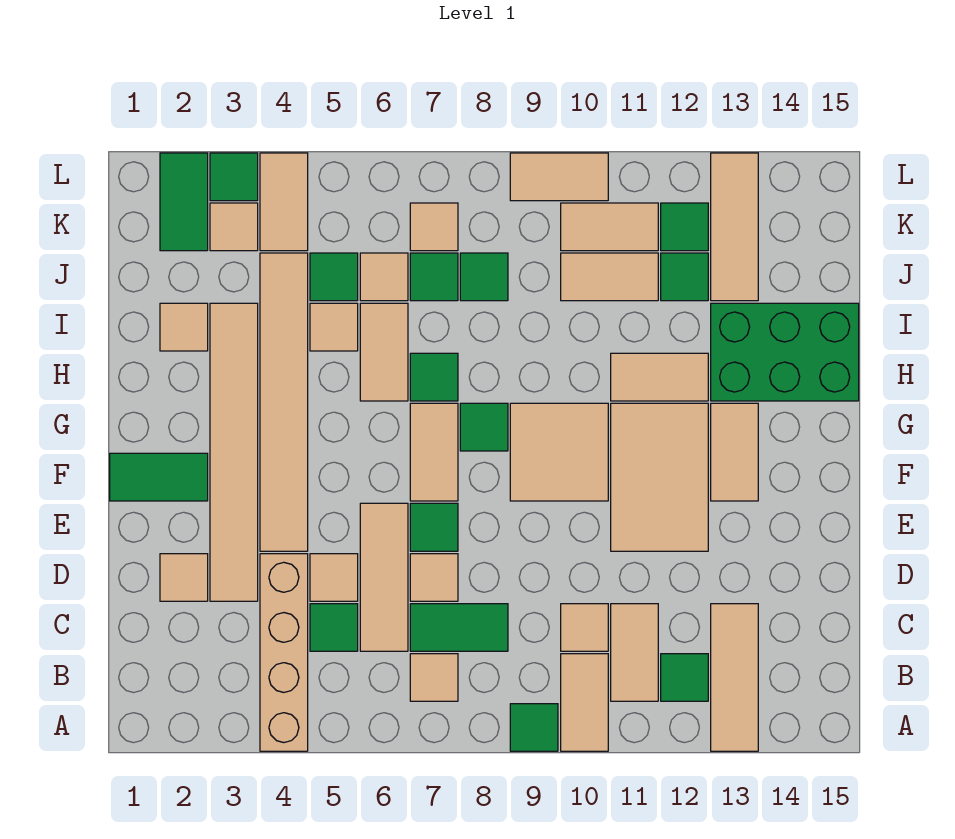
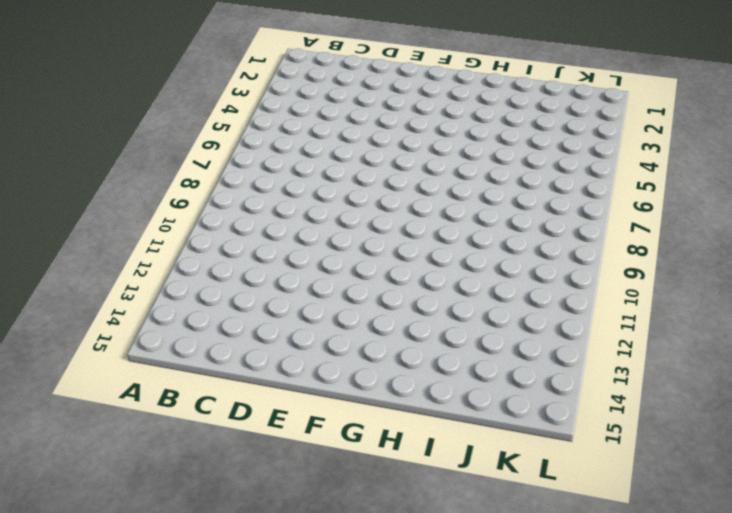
none -> tan 1x4 brick [260,554,308,751]
none -> green 1x1 tile [510,704,558,751]
none -> tan 1x2 tile [561,654,608,751]
none -> tan 1x3 tile [711,604,758,751]

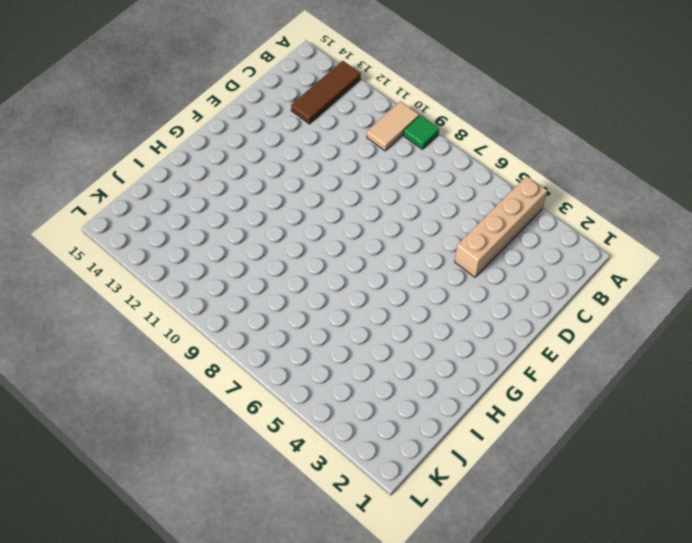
brown 1x3 tile [291,61,361,124] -> tan 1x3 tile [711,604,758,751]
none -> tan 1x1 tile [410,654,458,701]
none -> tan 1x2 tile [611,604,658,701]
none -> green 1x1 tile [661,654,708,701]
none -> green 1x1 tile [310,604,358,651]

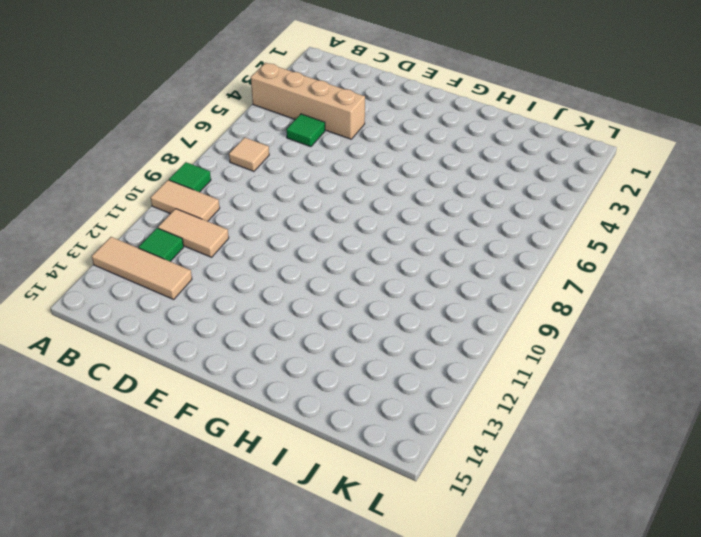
none -> tan 1x3 tile [360,503,408,651]
none -> green 1x2 tile [410,604,508,651]
none -> tan 1x1 tile [561,604,608,651]
none -> tan 1x1 tile [160,554,208,601]

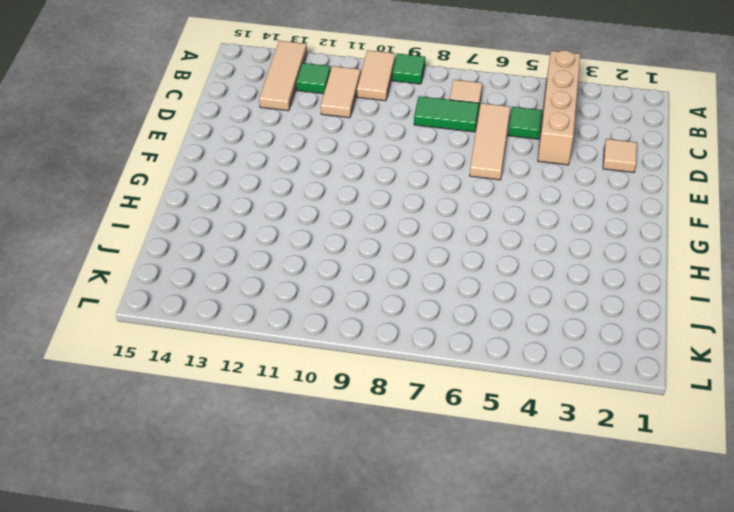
none -> tan 1x1 tile [561,604,608,651]
none -> tan 1x6 tile [210,303,258,601]
none -> tan 1x1 tile [310,554,358,601]
none -> tan 1x1 tile [410,554,458,601]

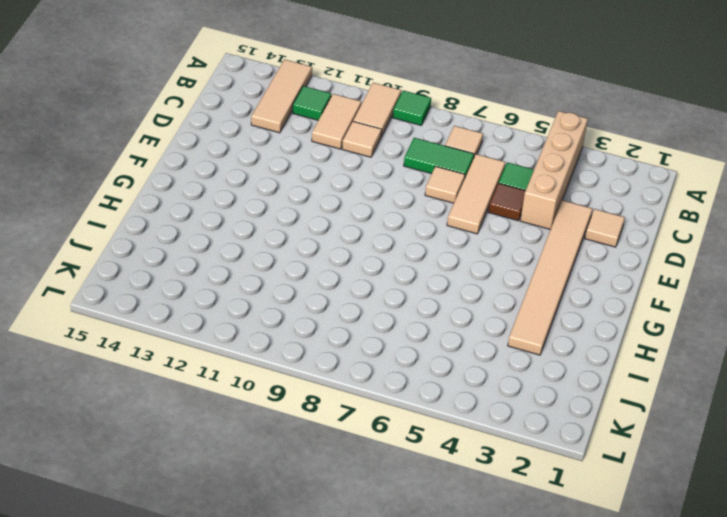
brown 1x1 tile [488,183,526,221] -> tan 1x1 tile [310,554,358,601]
none -> tan 1x6 tile [260,253,308,551]
none -> green 1x1 tile [410,503,458,551]
none -> tan 2x3 tile [611,403,708,551]
none -> green 1x2 tile [110,453,208,501]

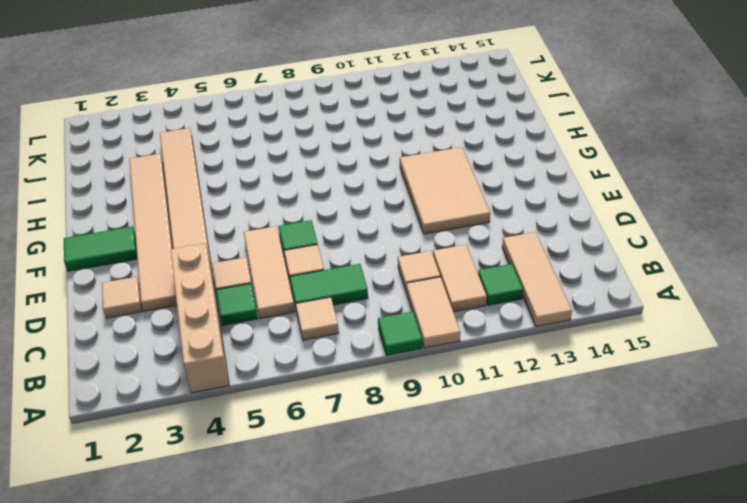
none -> tan 1x2 tile [410,403,458,501]
none -> tan 2x2 tile [510,403,608,501]
none -> tan 1x2 tile [711,403,758,501]
none -> green 1x1 tile [460,403,508,451]

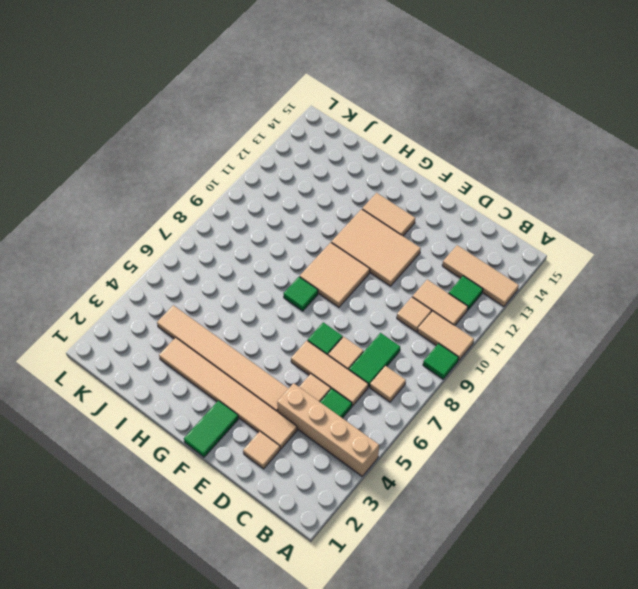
none -> tan 1x2 tile [410,403,458,501]
none -> tan 1x2 tile [360,303,408,401]
none -> green 1x1 tile [410,353,458,401]
none -> tan 1x2 tile [611,353,708,401]

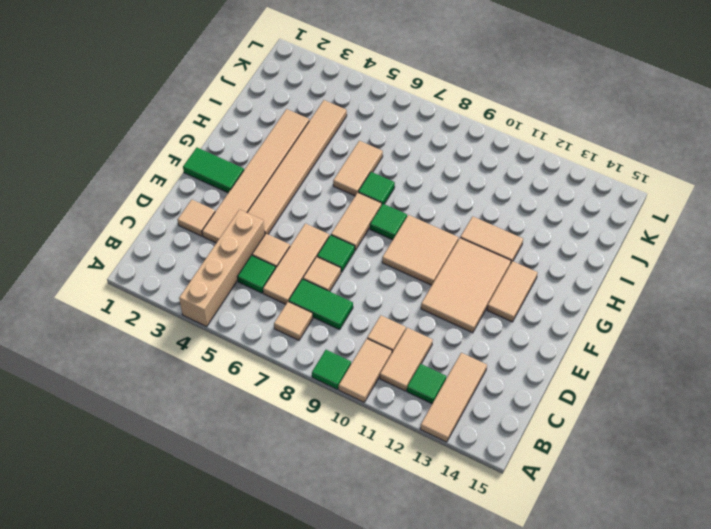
none -> green 2x3 brick [711,303,859,401]
none -> tan 1x1 tile [160,303,208,351]
none -> tan 1x1 tile [310,303,358,351]
none -> green 1x1 tile [310,253,358,301]

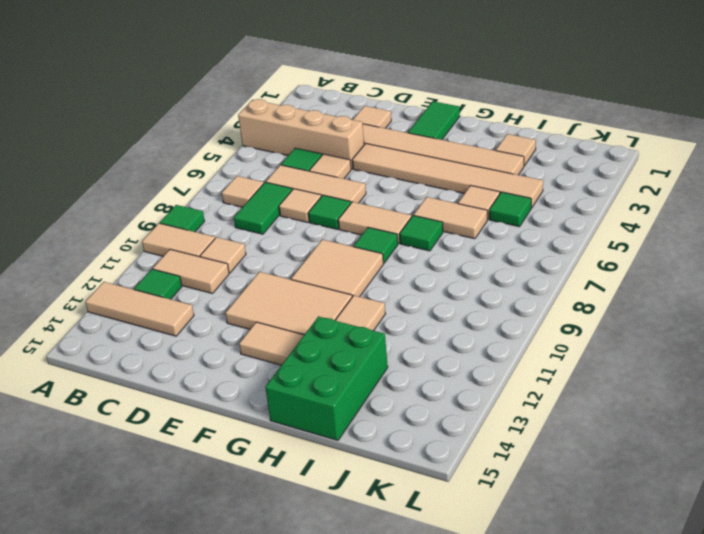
none -> tan 1x1 tile [360,253,408,301]
none -> green 1x1 tile [410,253,458,301]
none -> green 1x1 tile [460,253,508,301]
none -> tan 1x2 tile [561,253,658,301]

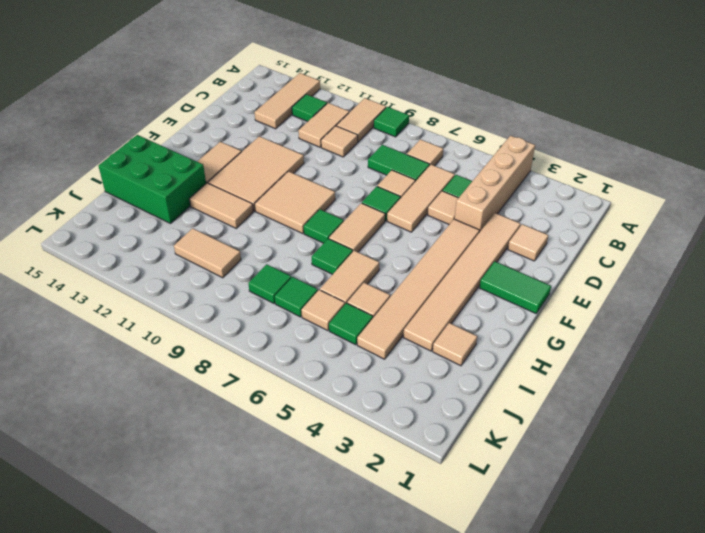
none -> green 1x1 tile [661,253,708,301]
none -> tan 1x3 tile [711,153,758,301]
none -> green 1x2 tile [160,153,208,251]
none -> tan 1x1 tile [210,203,258,251]

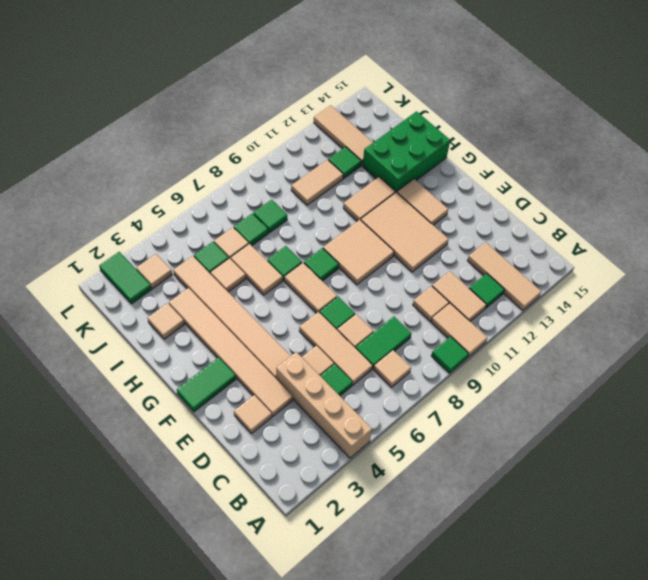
none -> tan 1x2 tile [260,153,308,251]
none -> tan 1x1 tile [410,203,458,251]
none -> tan 1x2 tile [561,203,658,251]
none -> green 1x1 tile [661,203,708,251]

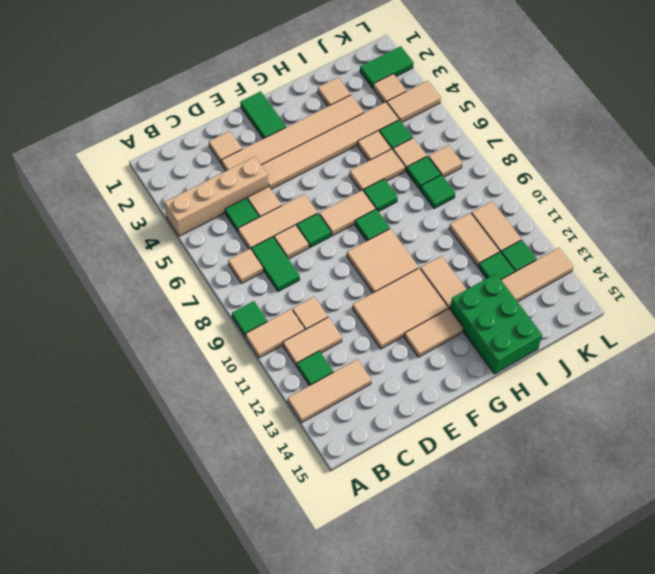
none -> green 1x1 tile [210,153,258,201]
none -> tan 1x2 tile [510,153,608,201]

